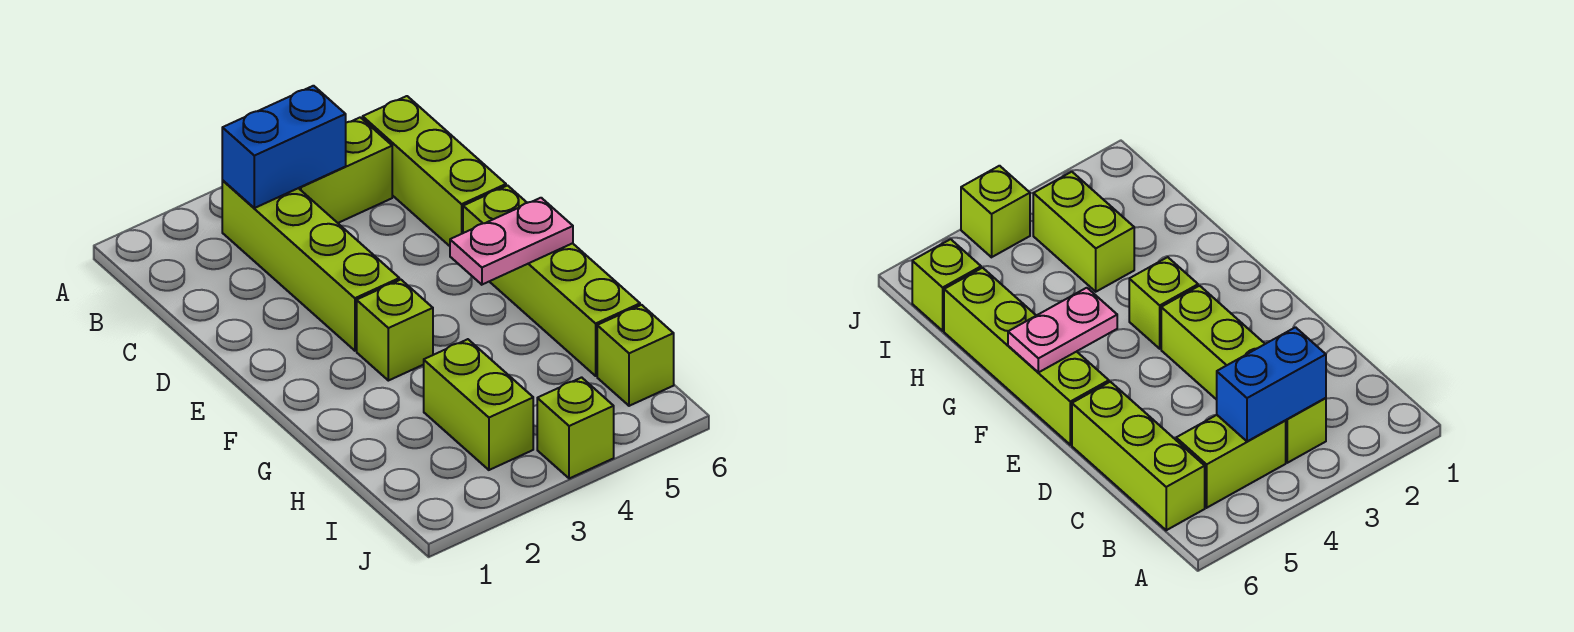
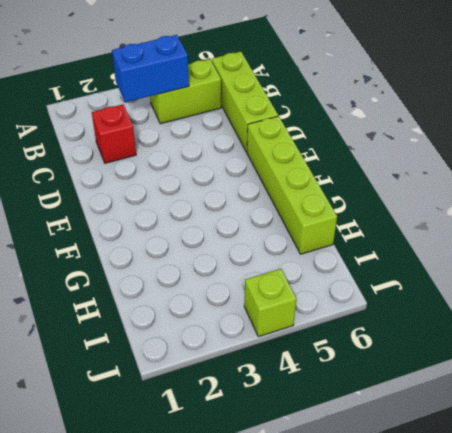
red 1x1 brick [92,104,136,163] -> none
none -> lime 1x4 brick [222,181,399,351]
none -> lime 1x1 brick [357,280,433,381]

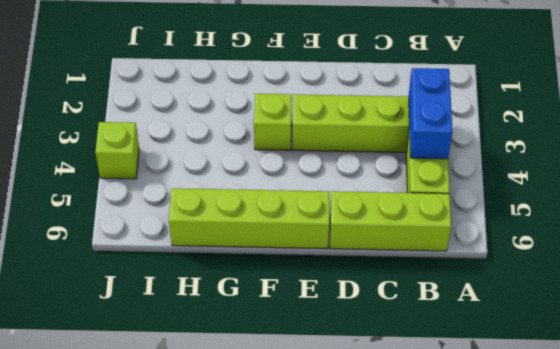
none -> lime 1x2 brick [424,339,533,470]
none -> lime 1x1 brick [597,305,674,406]

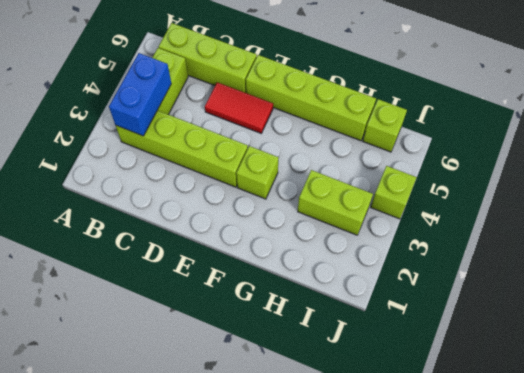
red 1x2 tile [205,82,273,133] -> none
none -> pink 1x2 plate [450,198,573,285]

